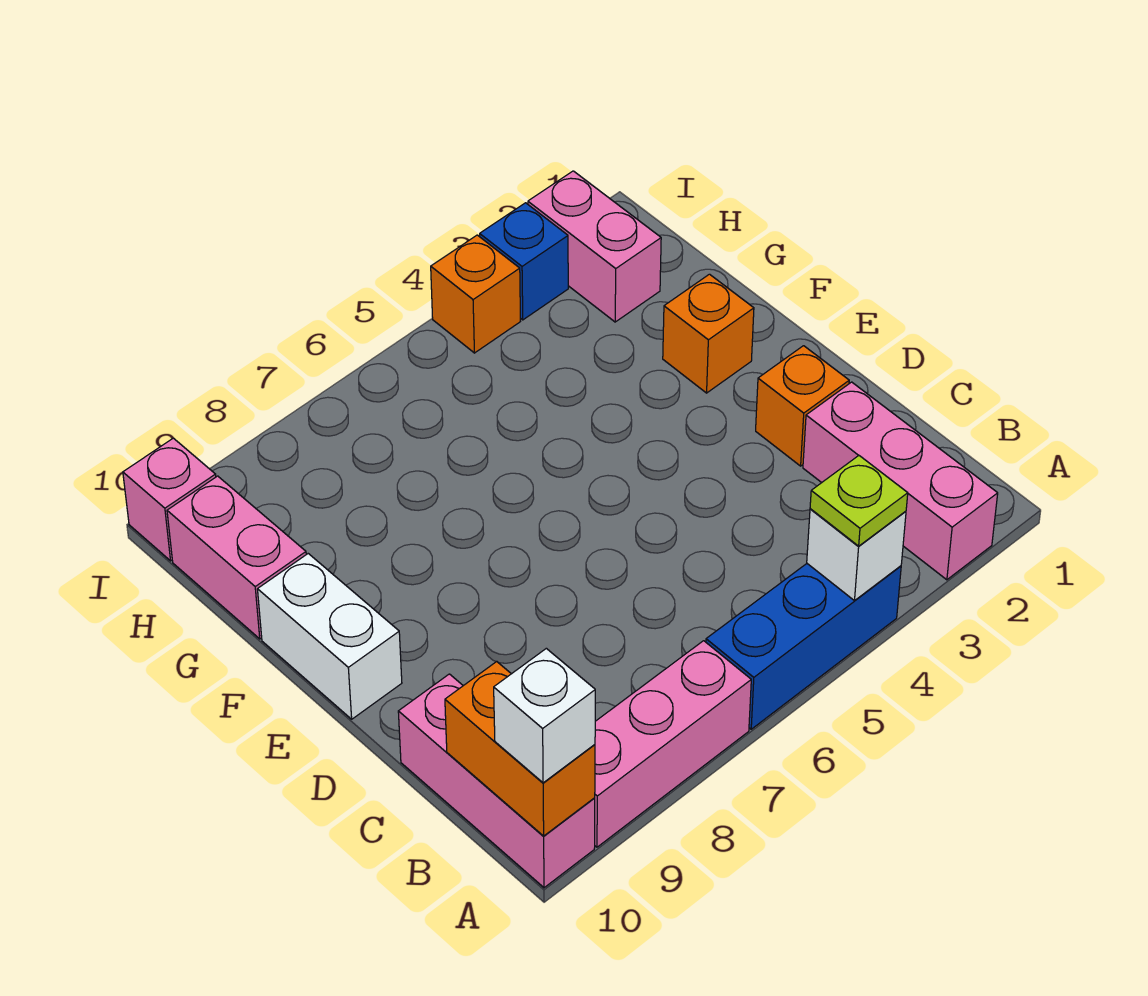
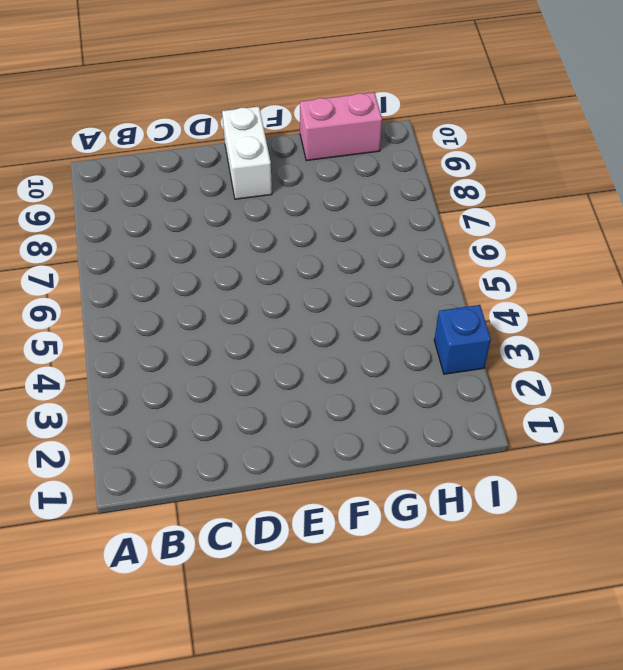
white 1x2 brick [222,106,272,199] -> white 1x2 brick turned to [258,554,402,719]
none -> pink 1x3 brick [803,382,998,580]
none -> blue 1x3 brick [706,564,901,729]
none -> pink 1x3 brick [595,641,751,847]

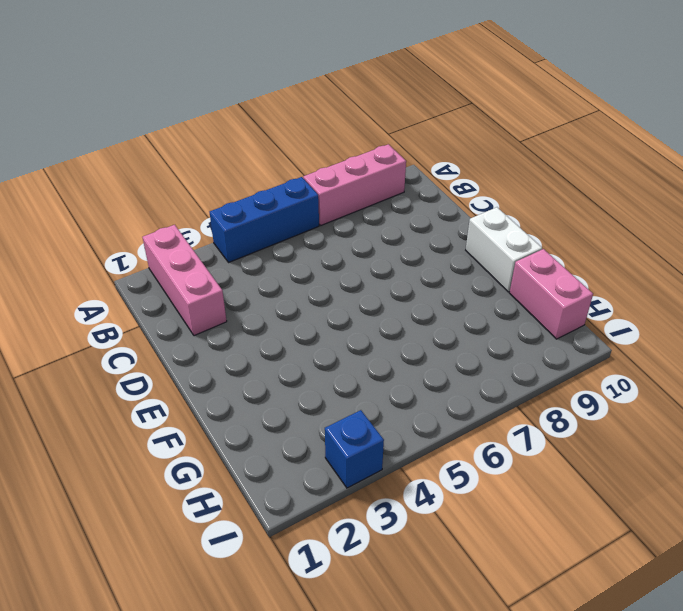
none -> pink 1x3 brick [398,674,595,888]
none -> orange 1x1 brick [756,346,849,466]
none -> orange 1x1 brick [663,274,754,393]

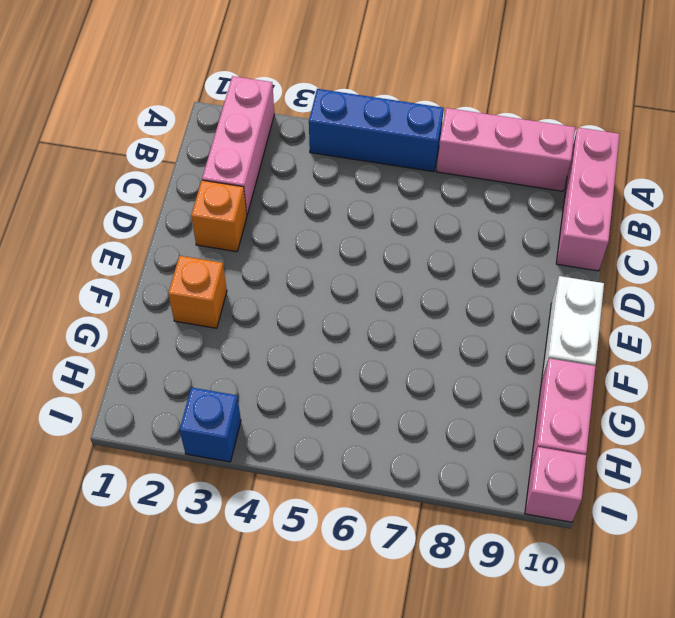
none -> pink 1x2 brick [528,171,661,322]
none -> orange 1x1 brick [431,235,520,353]
none -> white 1x1 brick [807,509,906,601]

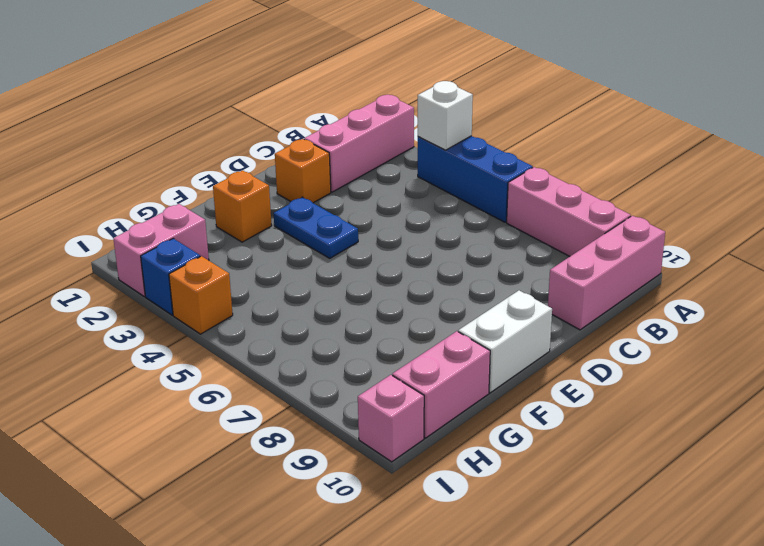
blue 1x2 plate [274,197,358,258] -> none
none -> orange 1x2 brick [445,662,595,836]
none -> lime 1x1 plate [810,456,908,546]
none -> white 1x1 brick [494,648,595,783]

